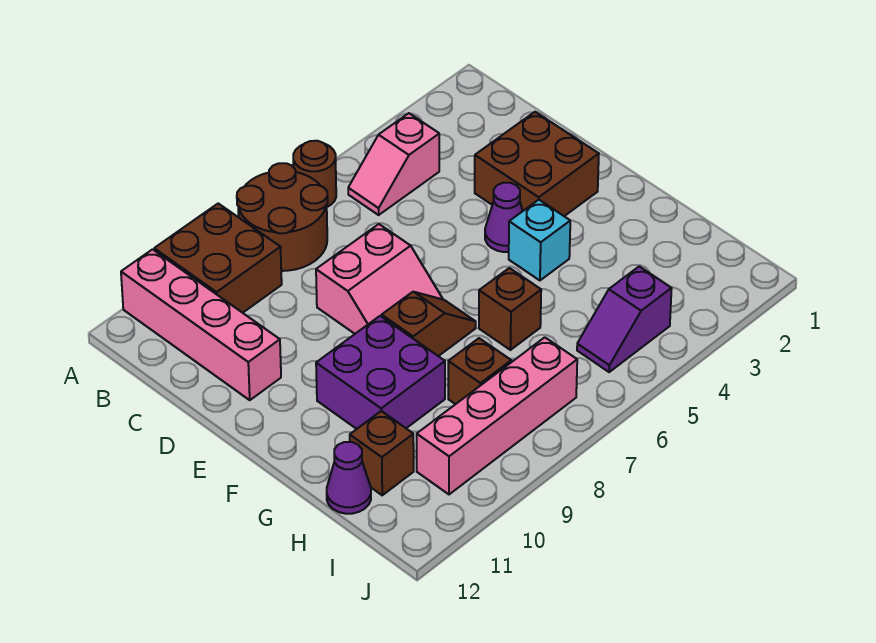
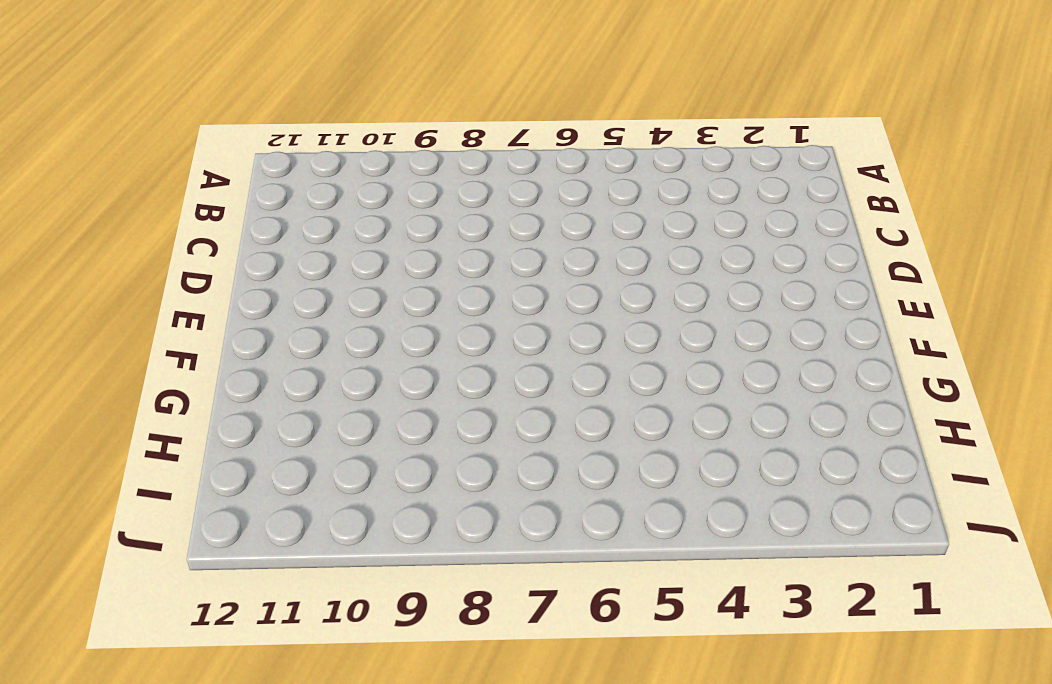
none -> brown 1x1 round brick [293,141,336,207]
none -> brown 2x2 round brick [237,163,328,271]
none -> brown 2x2 brick [154,204,282,313]

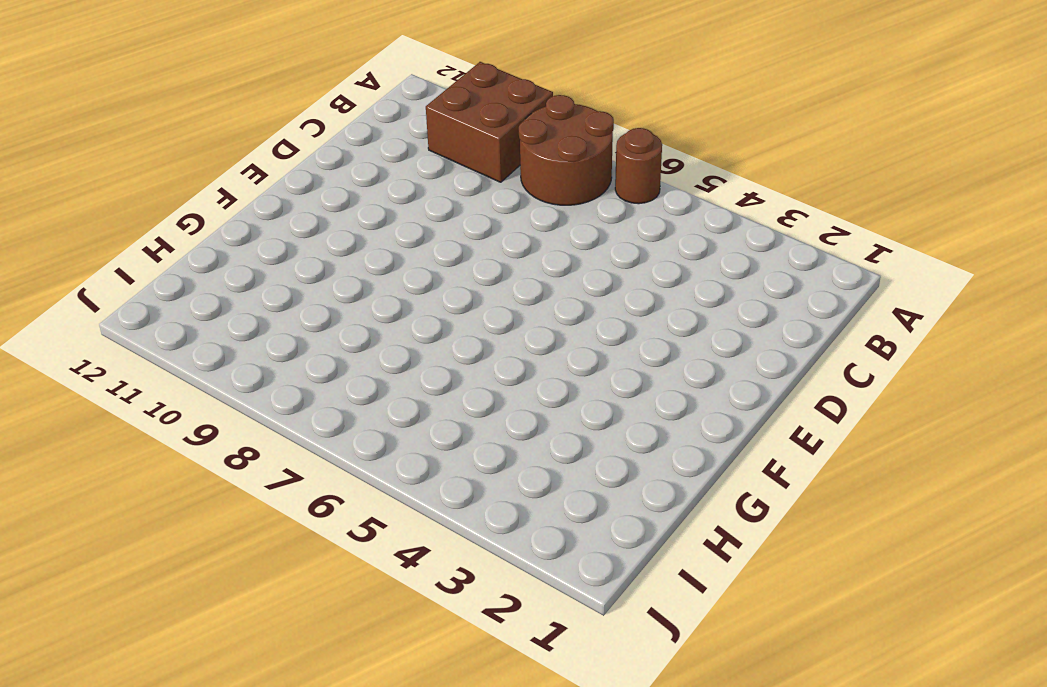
none -> pink 1x4 brick [121,249,281,400]
none -> pink 1x2 slope [348,113,439,215]
none -> brown 2x2 brick [475,112,599,216]

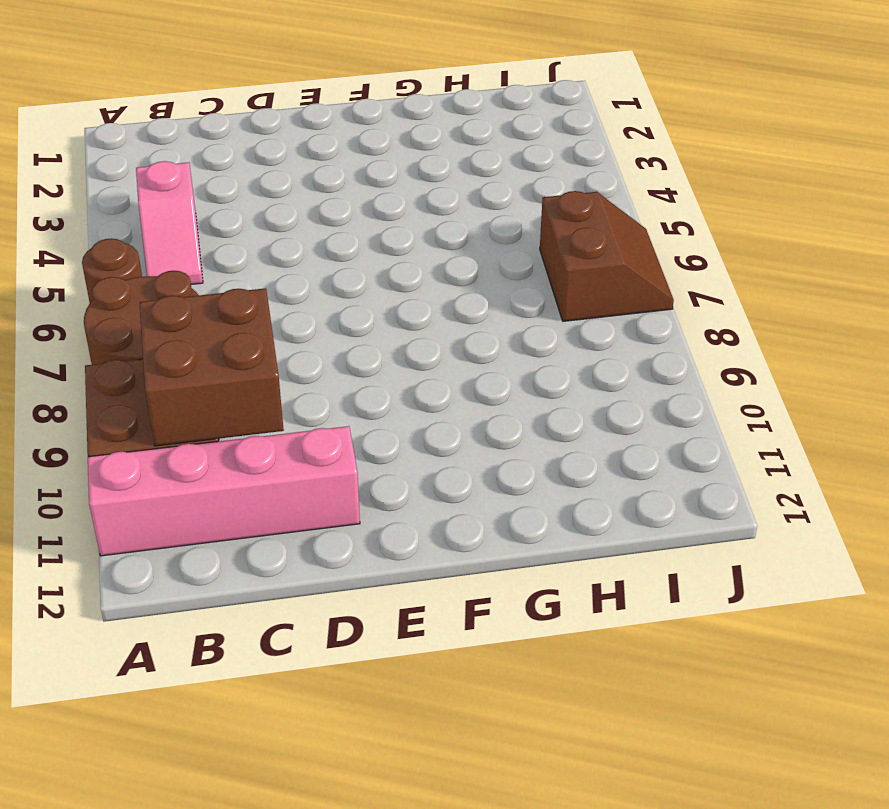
brown 2x2 brick [139,288,284,446] -> brown 2x2 brick moved to [475,112,599,216]
brown 2x2 slope [540,191,674,321] -> pink 1x4 brick [417,337,577,494]
none -> pink 2x2 slope [316,224,443,334]
none -> purple 1x1 cone [485,183,522,252]
none -> cyan 1x1 brick [509,200,570,280]

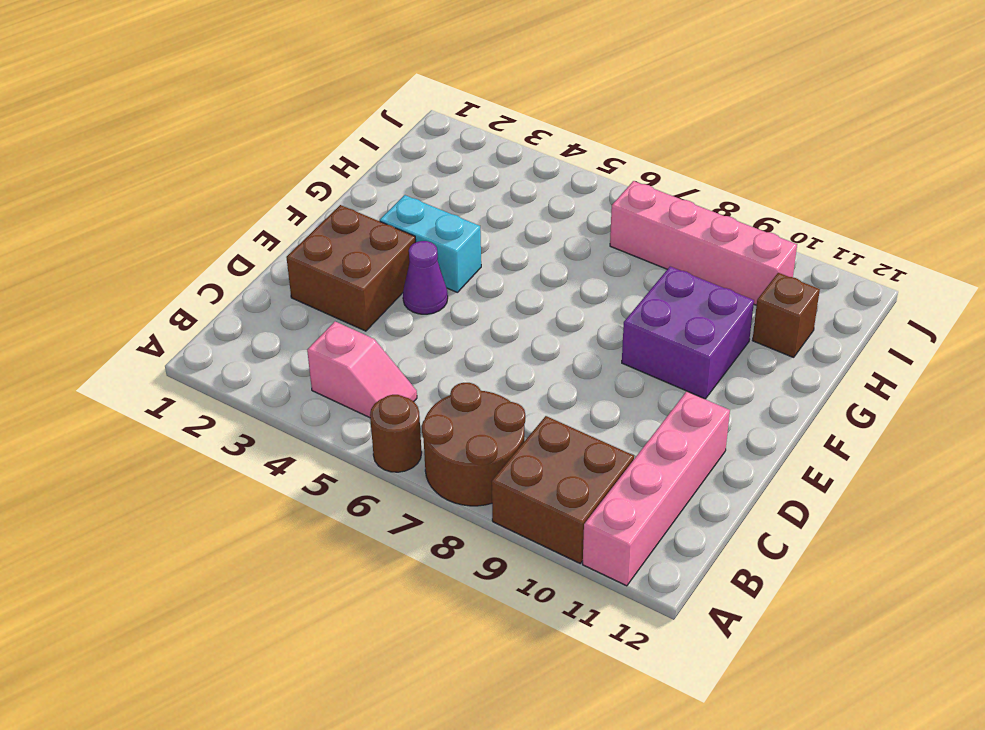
cyan 1x2 brick [380,195,481,292] -> cyan 1x1 brick [509,200,570,280]
none -> pink 2x2 slope [316,224,443,334]
none -> brown 1x2 slope [382,292,476,356]
none -> brown 1x1 brick [479,268,541,350]

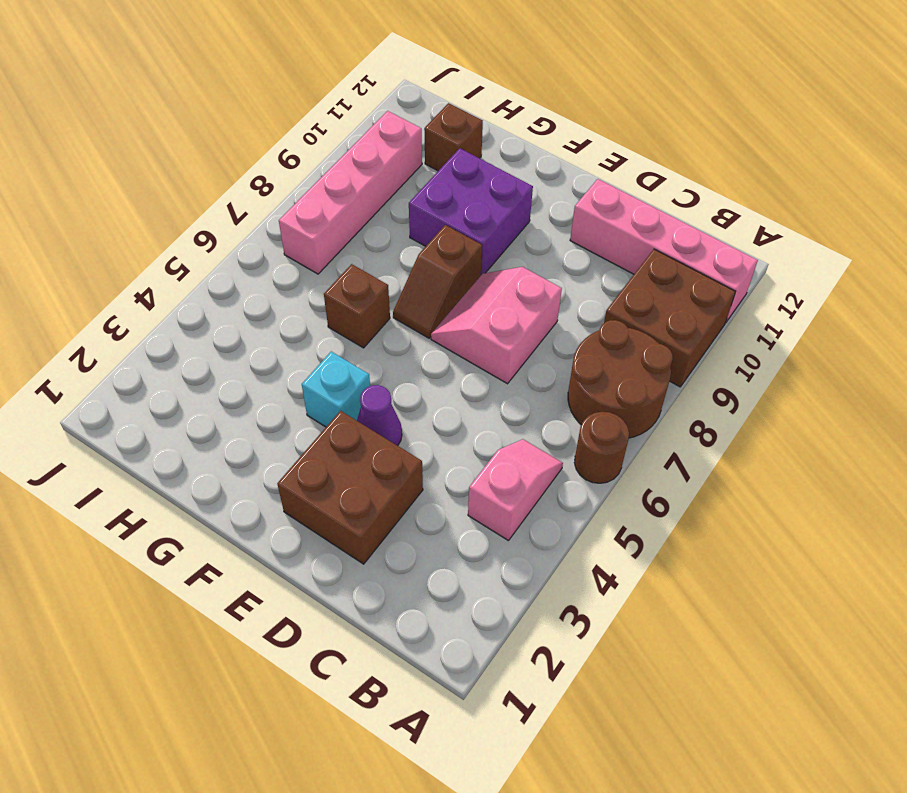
none -> brown 1x1 brick [448,338,511,404]
none -> purple 1x1 cone [327,442,371,514]
none -> purple 1x2 slope [577,266,672,372]

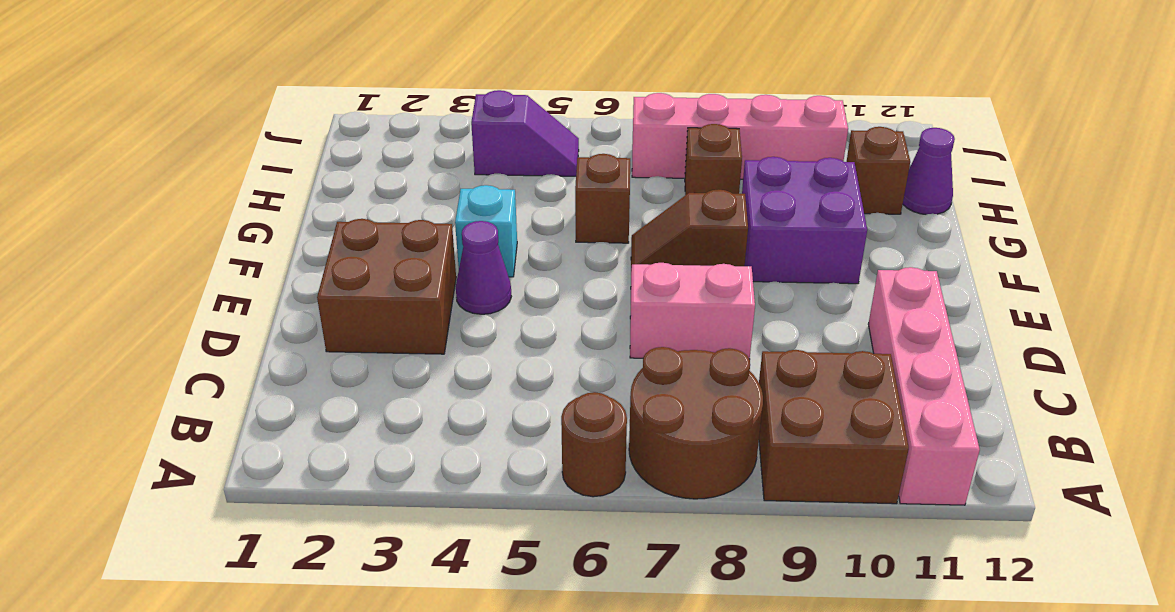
none -> pink 1x2 slope [348,113,439,215]

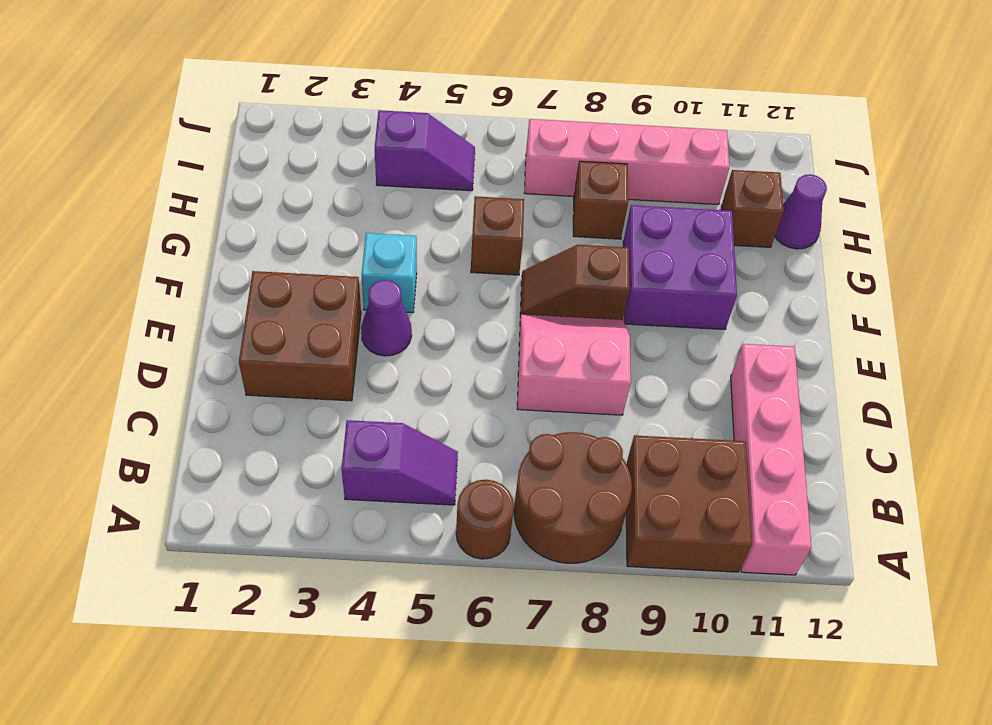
purple 1x2 slope [342,420,458,505] -> pink 1x2 slope [348,113,439,215]

